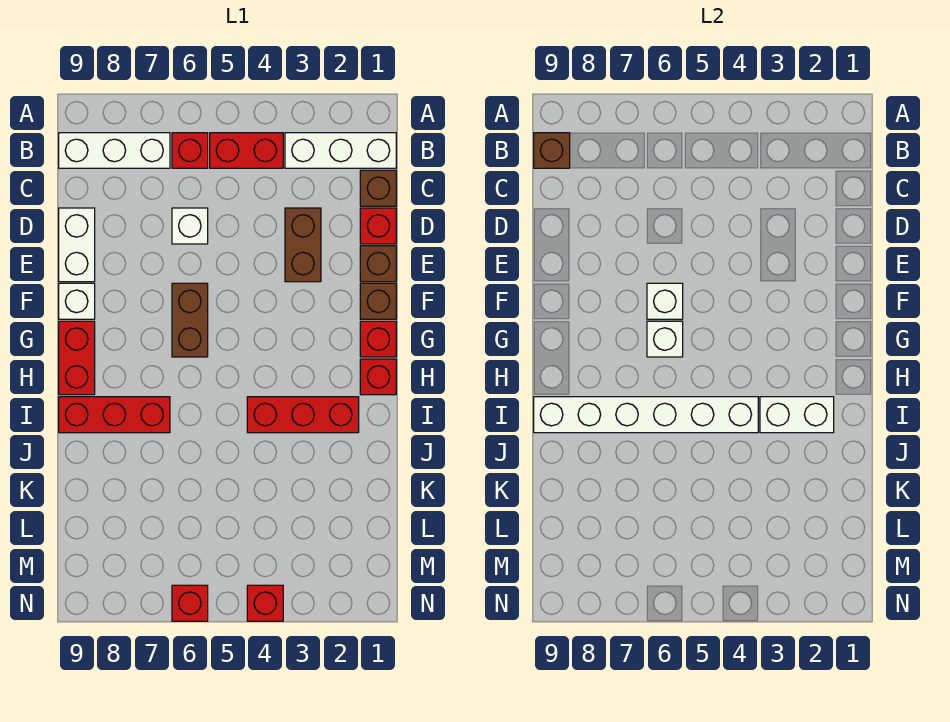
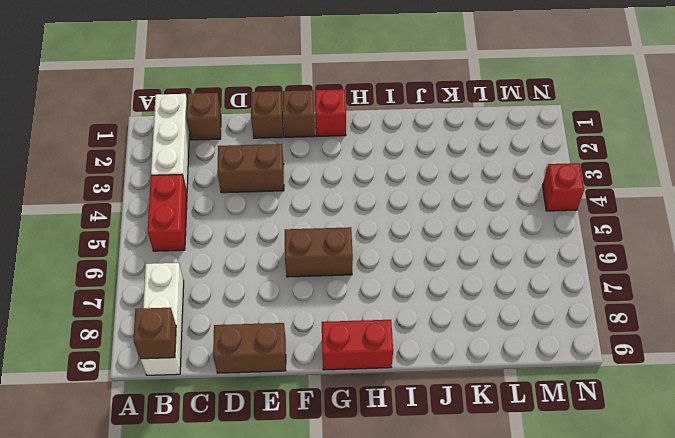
brown 1x2 brick [213,323,286,373] -> white 1x2 brick [59,208,95,282]
none -> red 1x1 brick [172,133,208,168]
none -> red 1x1 brick [360,208,396,244]
none -> white 1x1 brick [172,208,208,244]

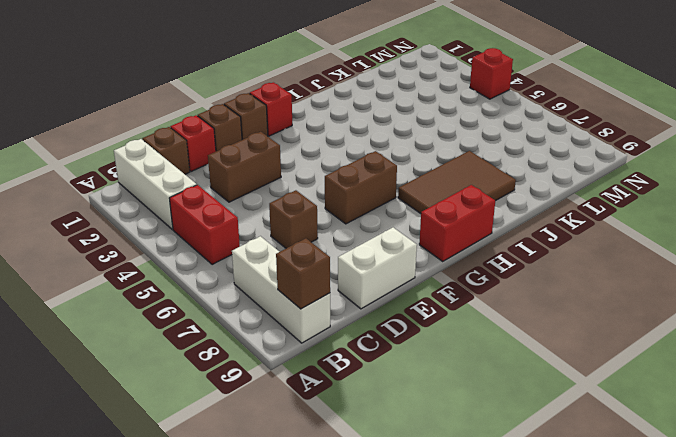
brown 1x1 brick [269,190,318,248] -> white 1x1 brick [172,208,208,244]
brown 2x3 tile [398,151,516,214] -> red 1x3 brick [59,397,170,433]
none -> red 1x1 brick [172,133,208,168]
none -> white 1x1 brick [59,283,95,319]
none -> red 1x1 brick [360,359,396,395]

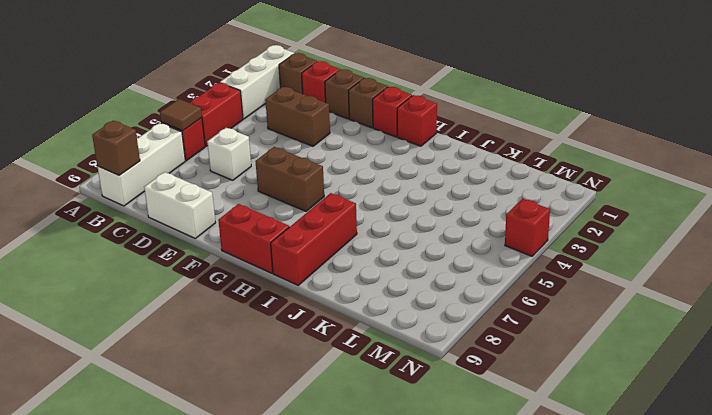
brown 1x1 tile [160,99,202,131] -> none
none -> white 1x1 brick [59,283,95,319]
none -> red 1x3 brick [247,397,359,433]
none -> red 1x1 brick [172,585,208,621]

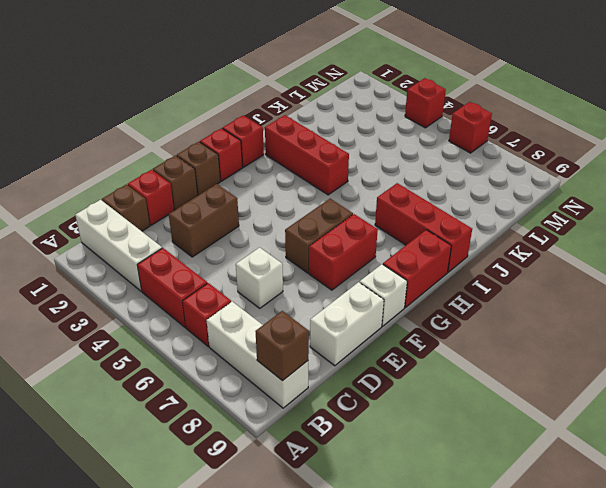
red 1x2 brick [309,214,378,290] -> none
none -> white 1x1 brick [647,283,683,319]
none -> white 1x1 brick [647,321,683,357]
none -> white 1x2 brick [760,397,834,433]

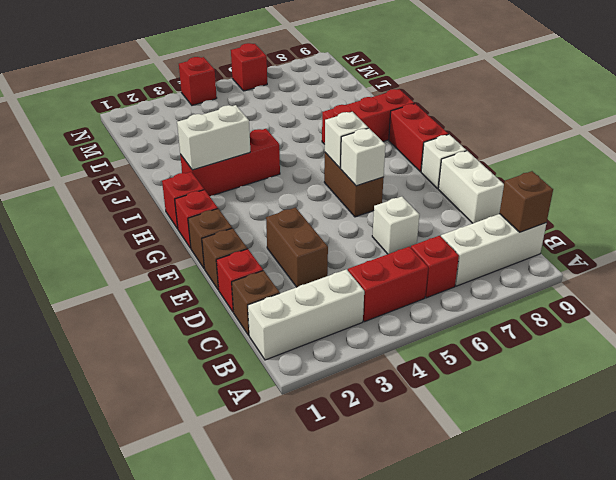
none -> white 1x6 brick [534,397,758,433]

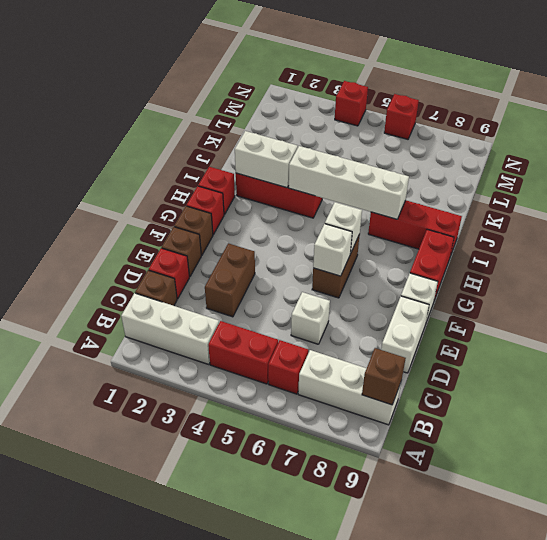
white 1x4 brick [289,146,409,219] -> white 1x6 brick [534,397,758,433]

